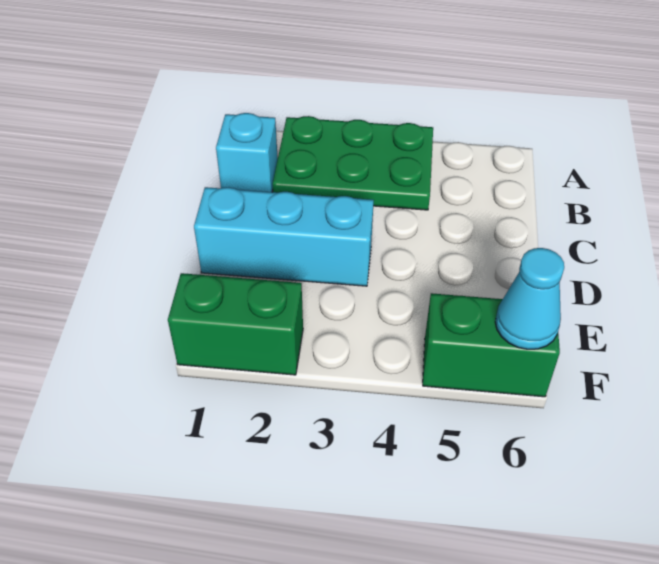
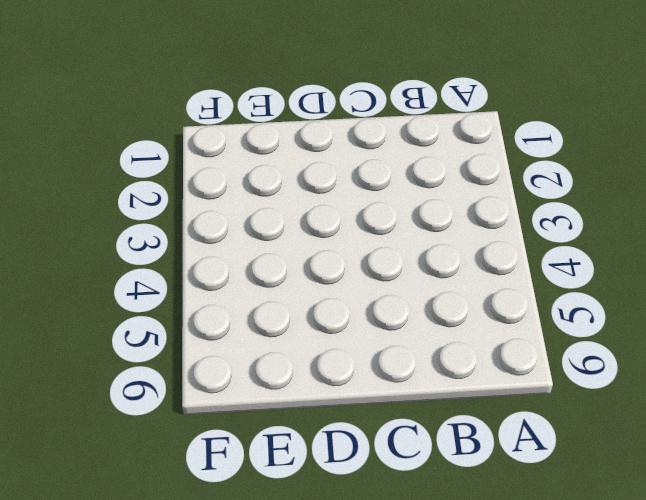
none -> green 2x3 plate [273,116,433,210]
none -> cyan 1x1 brick [216,113,278,192]

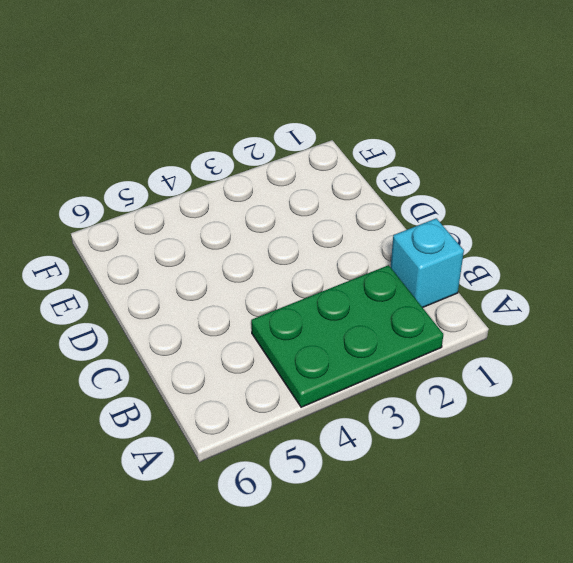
none -> cyan 1x3 brick [194,187,374,286]
none -> green 1x2 brick [168,273,303,375]

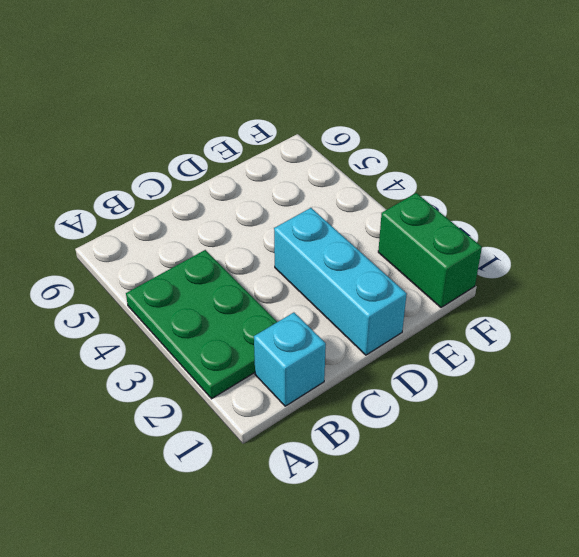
none -> green 1x2 brick [423,293,560,397]
none -> cyan 1x1 cone [495,248,564,349]

